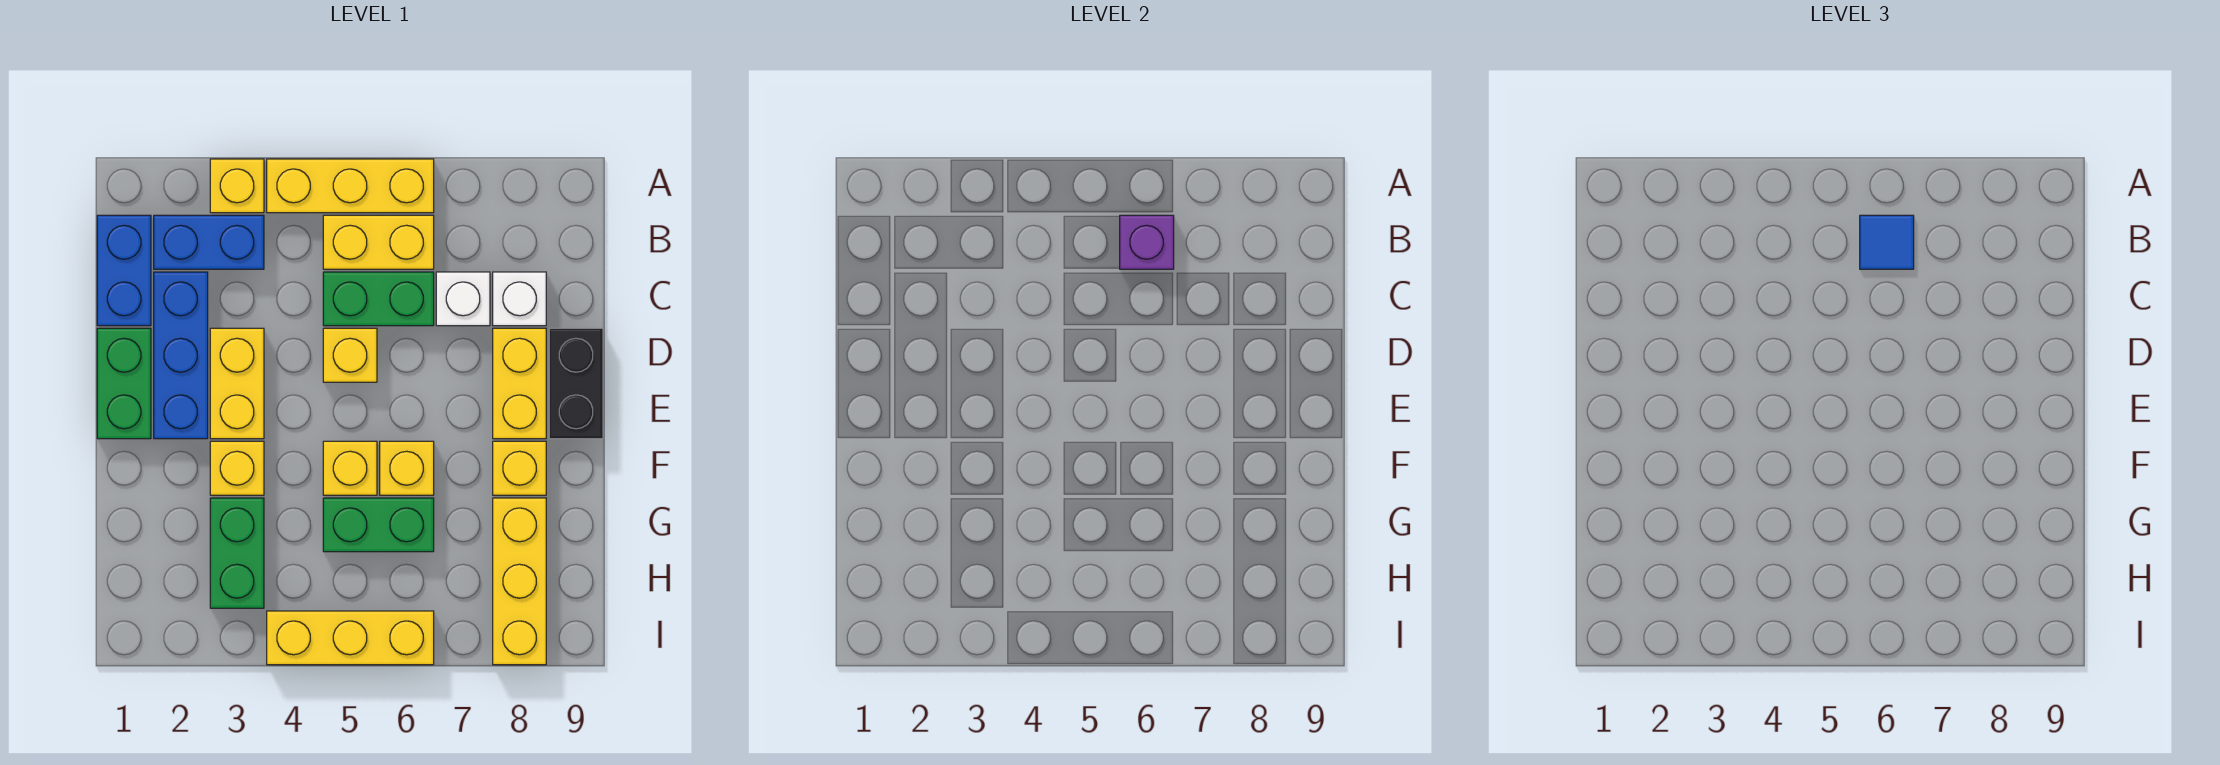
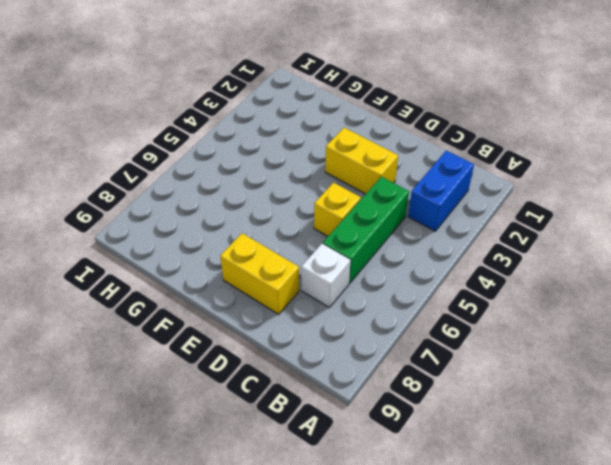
green 1x3 brick [323,177,409,283] -> green 1x2 brick [323,272,434,326]
none -> yellow 1x1 brick [210,159,264,213]
none -> yellow 1x3 brick [267,159,434,213]
none -> blue 1x2 brick [97,215,151,326]

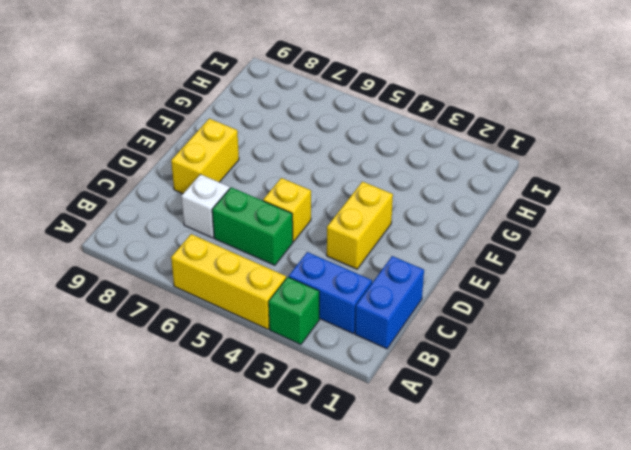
green 1x1 brick [269,277,319,344] -> yellow 1x1 brick [210,159,264,213]
none -> yellow 1x2 brick [323,215,434,269]
none -> blue 1x3 brick [154,272,208,439]
none -> white 1x1 brick [493,272,546,326]

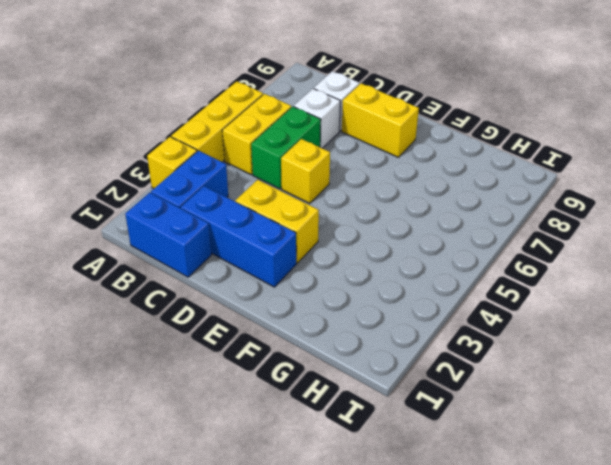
none -> green 1x2 brick [97,328,151,439]
none -> black 1x2 brick [549,328,603,439]
none -> yellow 1x1 brick [210,441,264,495]

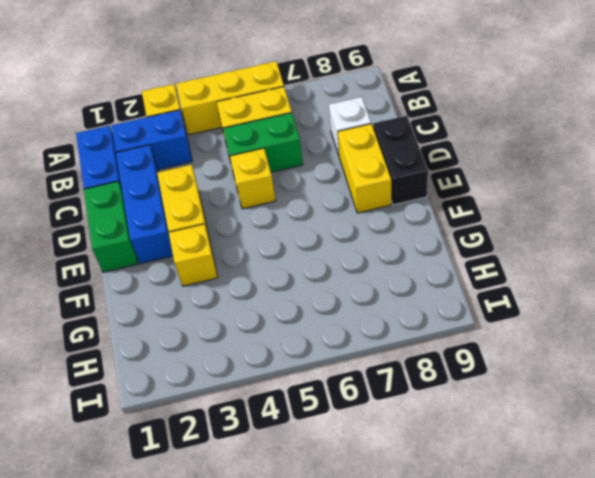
none -> white 1x1 brick [436,272,490,326]
none -> yellow 1x1 brick [323,441,377,495]
none -> yellow 1x1 brick [380,441,434,495]

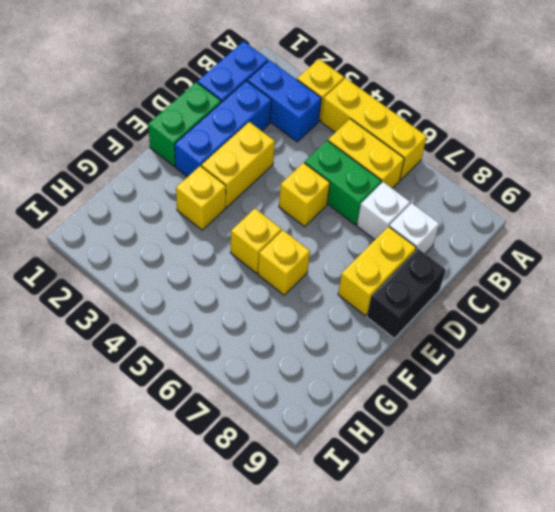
none -> yellow 1x1 brick [493,441,546,495]
none -> green 1x2 brick [210,498,264,608]
none -> green 1x2 brick [323,498,434,552]

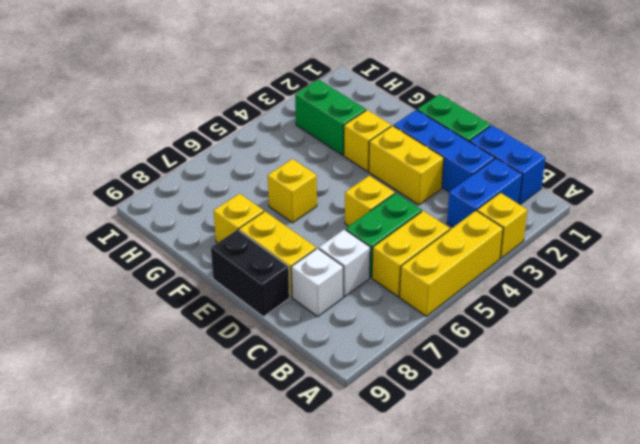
none -> yellow 1x1 brick [323,441,377,495]
none -> green 1x2 brick [323,498,434,552]
none -> yellow 1x3 brick [493,498,546,665]

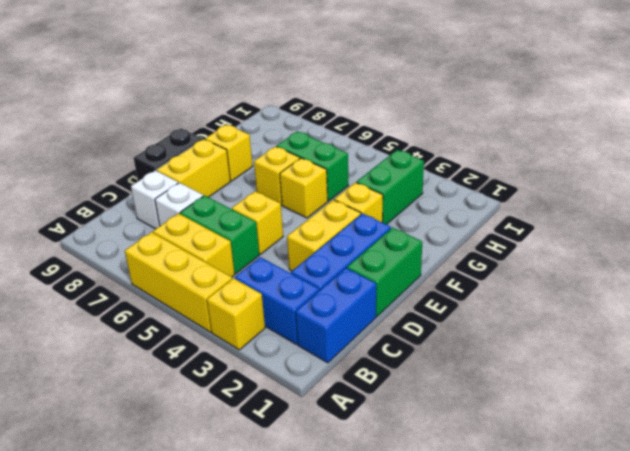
none -> yellow 1x3 brick [493,498,546,665]
none -> yellow 1x3 brick [267,611,434,665]
none -> purple 1x1 brick [1120,215,1174,269]

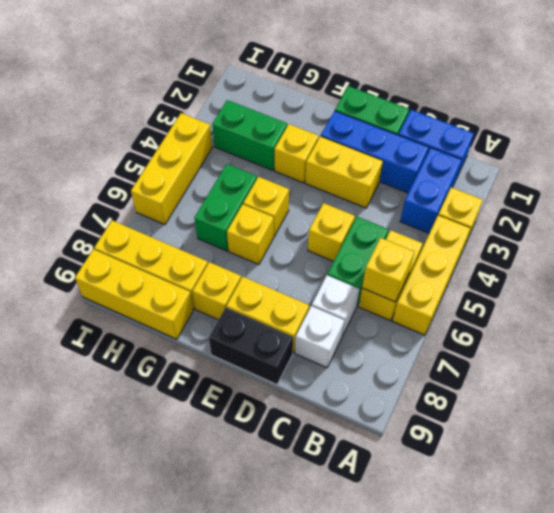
yellow 1x1 brick [362,238,414,302] -> purple 1x1 brick [1120,215,1174,269]
yellow 1x3 brick [75,249,193,339] -> none
none -> blue 1x1 tile [1860,215,1914,269]

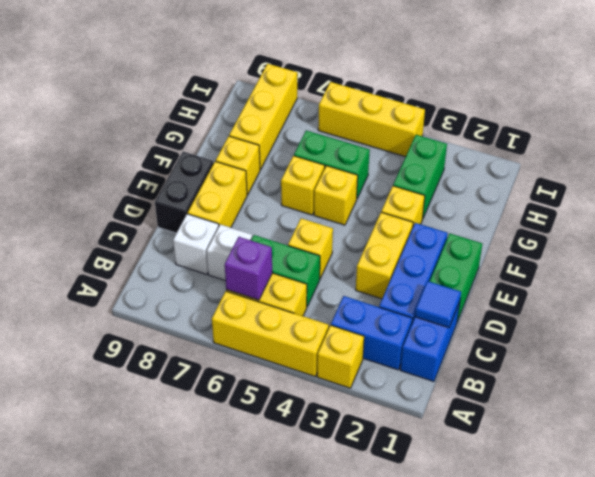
blue 1x1 tile [415,281,461,328] -> blue 1x1 tile moved to [1860,215,1914,269]

